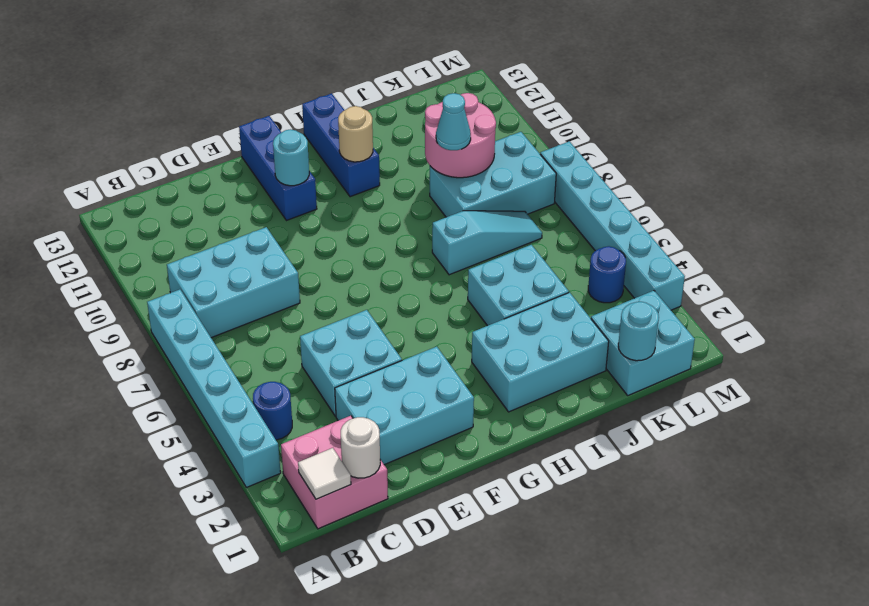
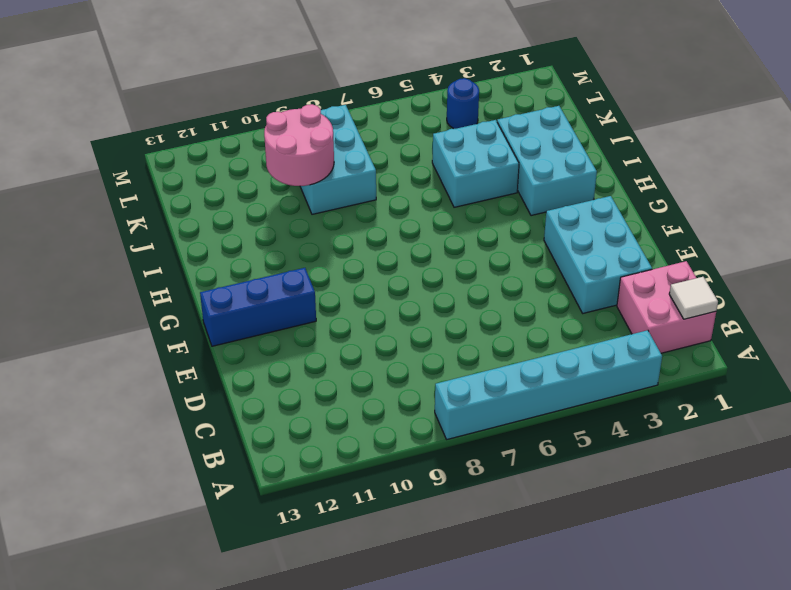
none -> blue 1x1 round brick [253,382,292,440]
none -> cyan 2x3 brick [167,227,300,338]
none -> cyan 2x2 brick [300,310,402,416]

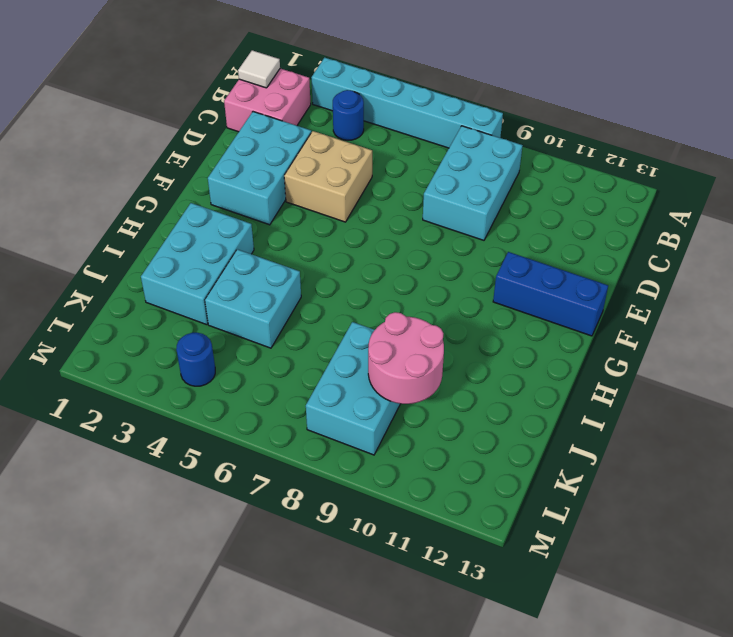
tan 2x2 brick [284,131,372,222] -> cyan 2x2 brick [300,310,402,416]
none -> blue 1x3 brick [302,93,380,197]
none -> cyan 1x3 slope [432,211,542,275]
none -> cyan 2x2 brick [591,291,695,395]

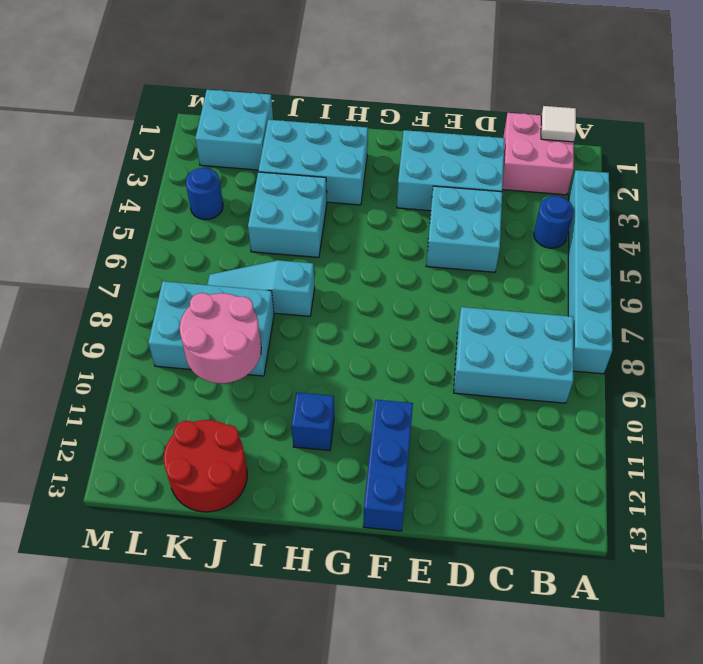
blue 1x1 brick [291,392,334,451] -> blue 1x3 brick [302,93,380,197]
red 2x2 round brick [164,420,247,512] -> none
none -> cyan 1x6 brick [540,141,685,310]
none -> white 1x1 round brick [341,417,380,478]
none -> cyan 1x1 round brick [273,129,309,186]

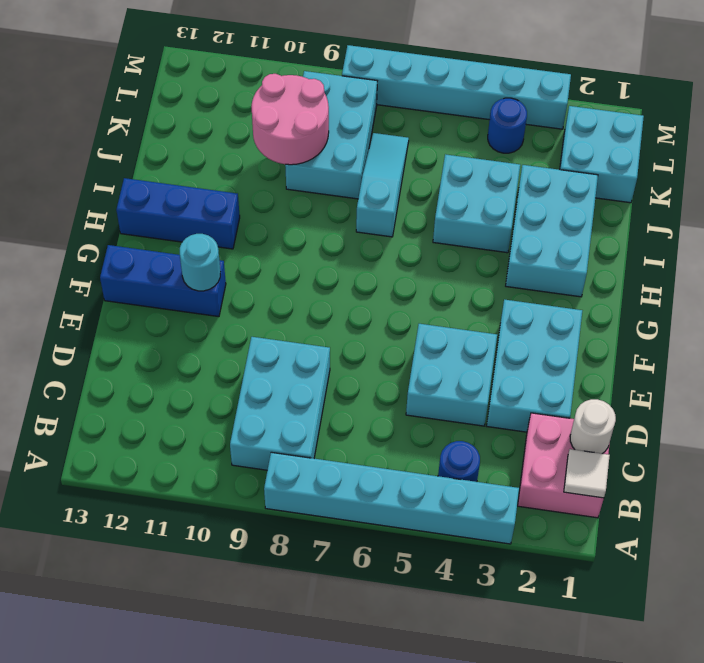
none -> tan 1x1 round brick [338,106,373,162]
none -> cyan 1x1 round brick [618,302,659,361]
none -> cyan 1x1 cone [436,93,471,150]

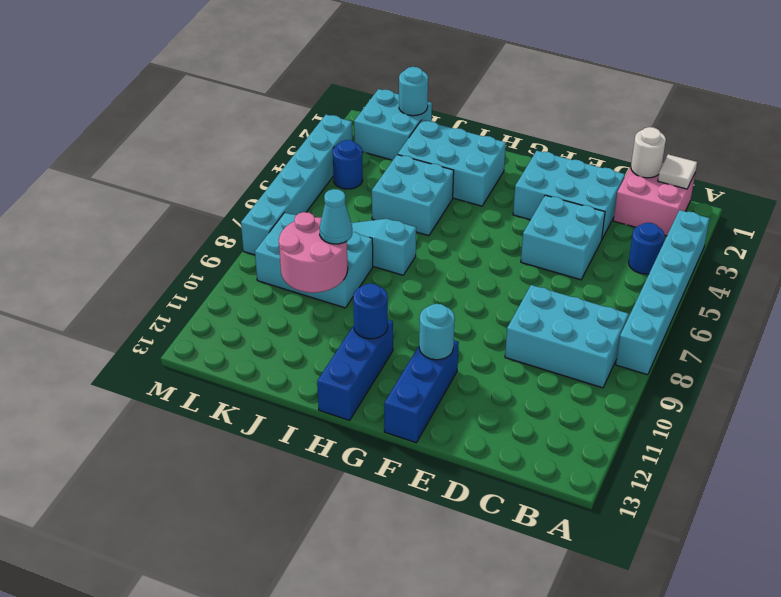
blue 1x1 round brick [353,283,388,339] -> tan 1x1 round brick [338,106,373,162]

